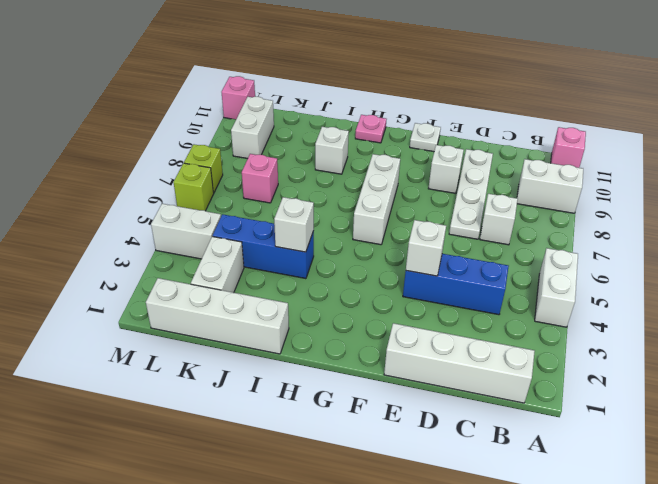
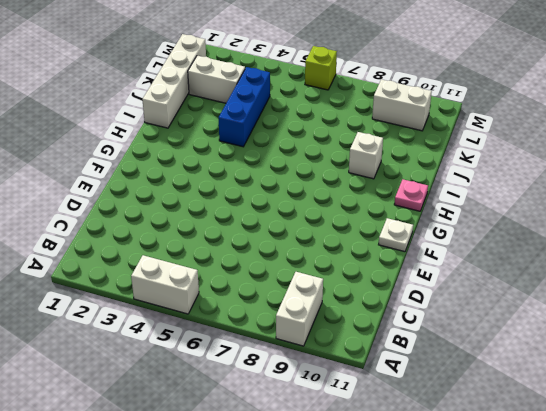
none -> pink 1x1 brick [551,127,586,168]
none -> white 1x4 brick [384,323,535,403]
none -> blue 1x3 brick [403,254,509,315]

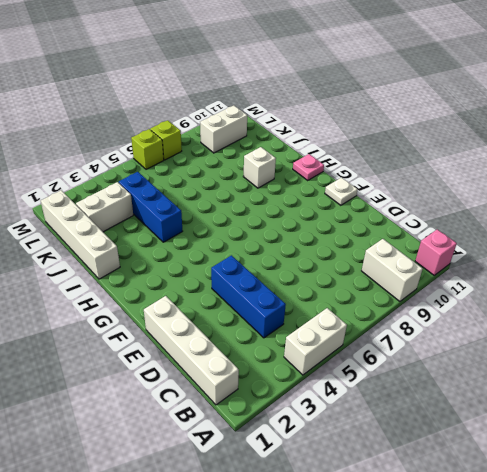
none -> white 1x1 brick [480,194,518,245]
none -> white 1x4 plate [449,149,493,239]
none -> white 1x1 brick [428,145,464,193]

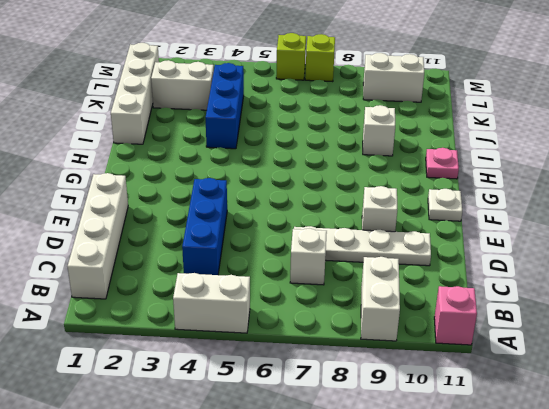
none -> white 1x3 brick [353,154,400,245]
none -> pink 1x1 brick [242,154,278,203]
none -> white 1x2 brick [151,204,221,259]

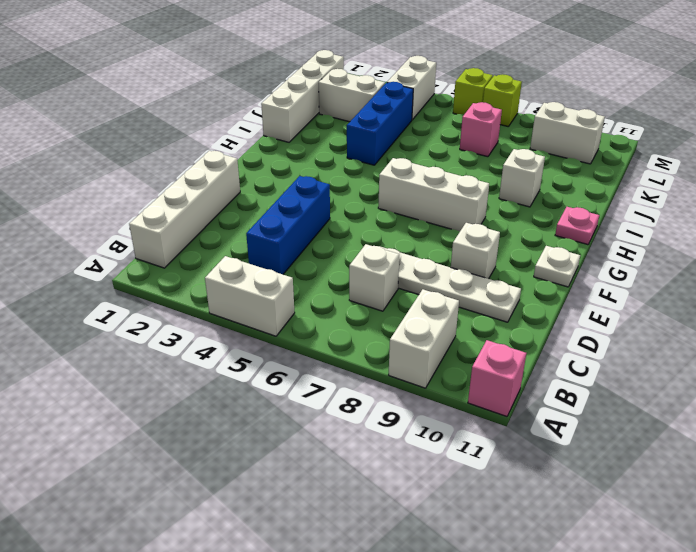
none -> pink 1x1 brick [222,76,255,120]
none -> white 1x1 brick [406,220,446,276]
none -> white 1x1 brick [274,197,314,252]

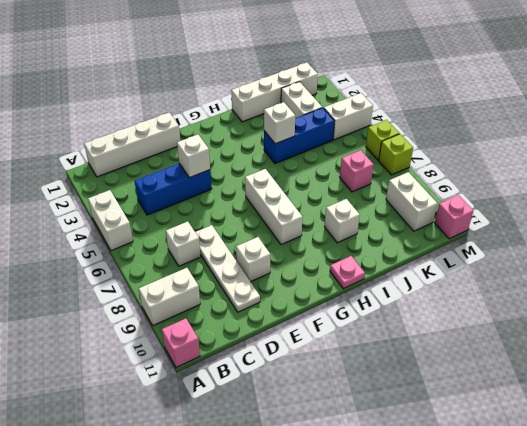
none -> white 1x1 plate [410,123,441,152]

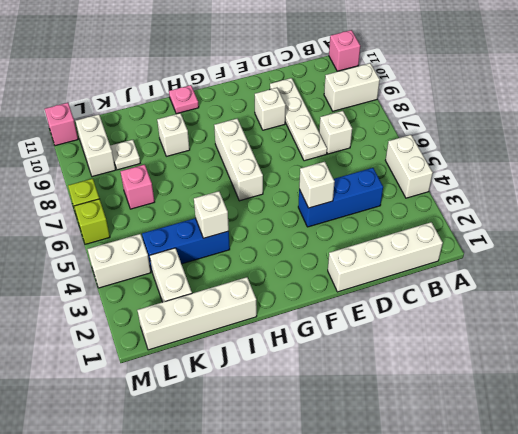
white 1x1 plate [110,140,140,170] -> white 1x1 plate moved to [410,123,441,152]

